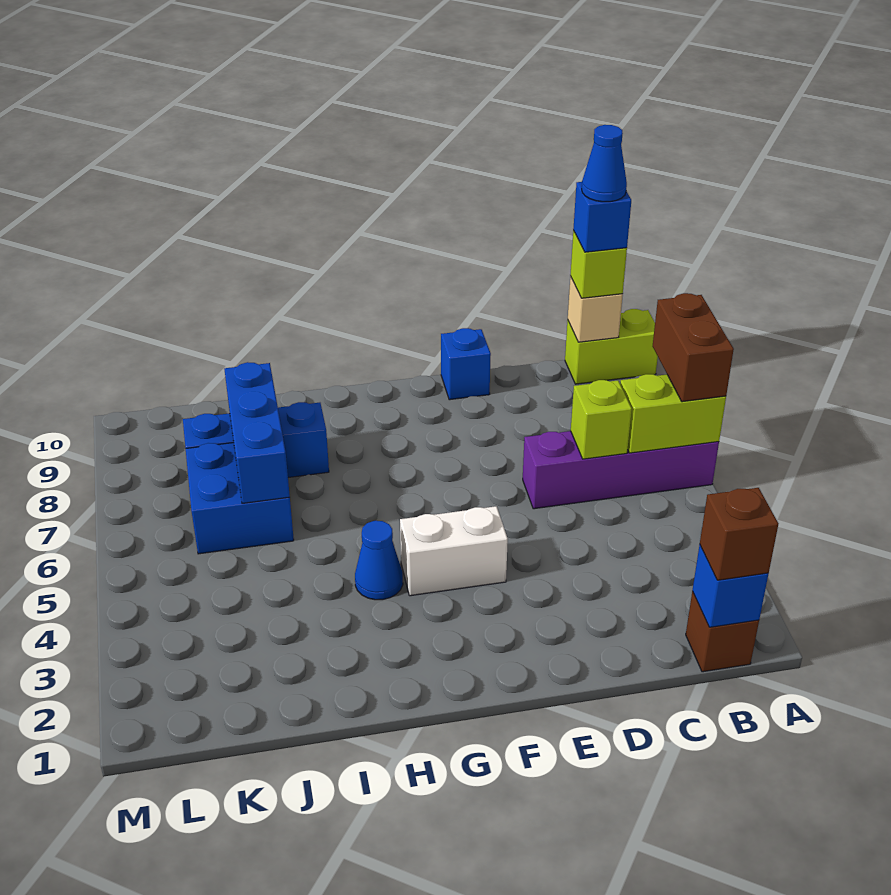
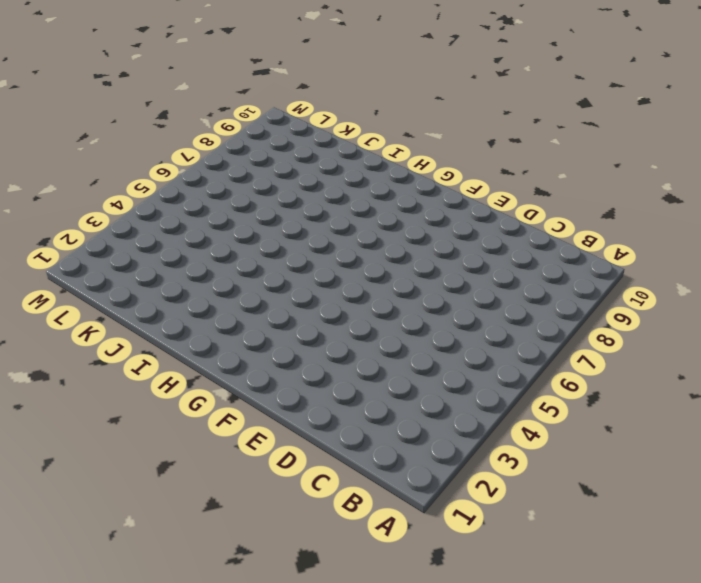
none -> purple 1x4 brick [523,431,719,509]
none -> lime 1x2 brick [565,309,658,384]
none -> brown 1x1 brick [686,591,759,672]

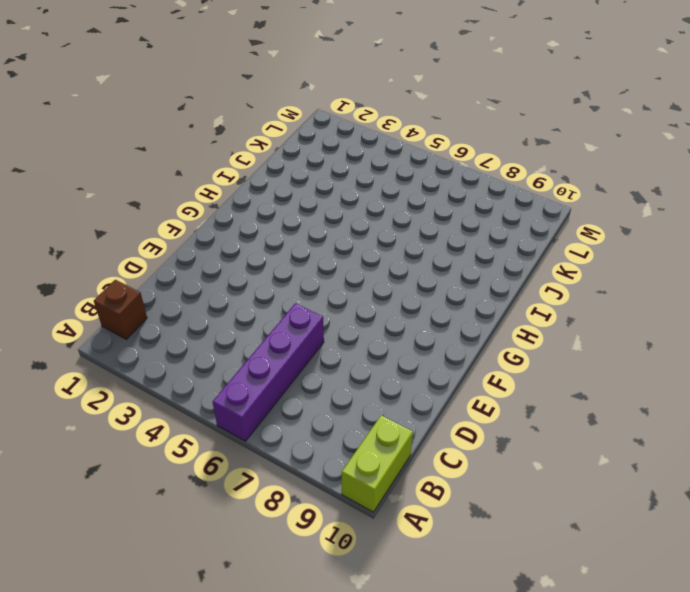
none -> blue 1x1 brick [441,328,491,400]
none -> white 1x2 brick [400,506,508,596]
none -> blue 1x1 cone [355,521,403,600]

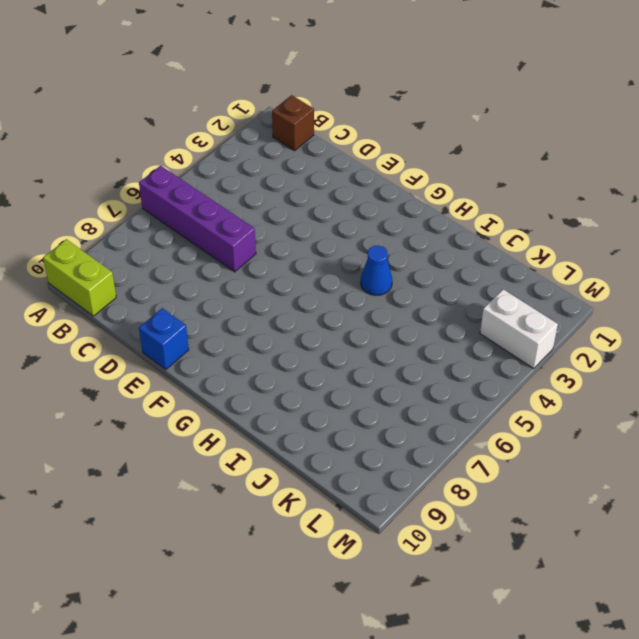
white 1x2 brick [480,289,558,369] -> white 1x2 brick moved to [400,506,508,596]
none -> blue 1x3 brick [183,402,329,477]
none -> blue 2x2 brick [186,443,294,554]
none -> lime 1x2 brick [620,374,726,453]

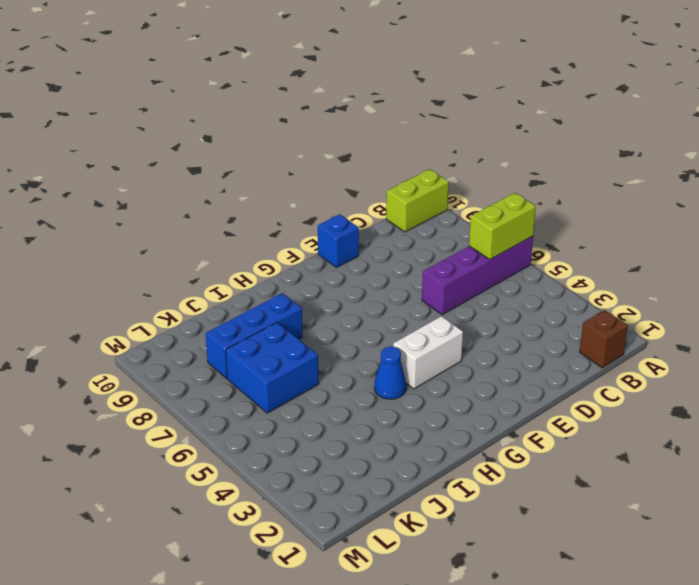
none -> blue 1x1 brick [692,545,768,627]
none -> tan 1x1 brick [568,276,623,342]
none -> lime 1x1 brick [571,380,632,459]

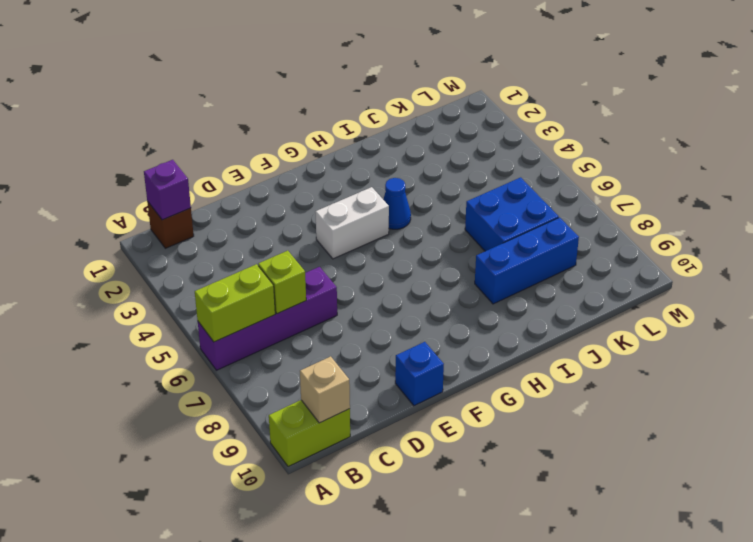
purple 1x1 brick [144,160,191,220] -> blue 1x1 brick [692,545,768,627]
none -> blue 1x3 brick [224,362,290,503]
none -> brown 1x2 brick [653,293,734,402]
none -> brown 1x1 brick [700,488,778,580]

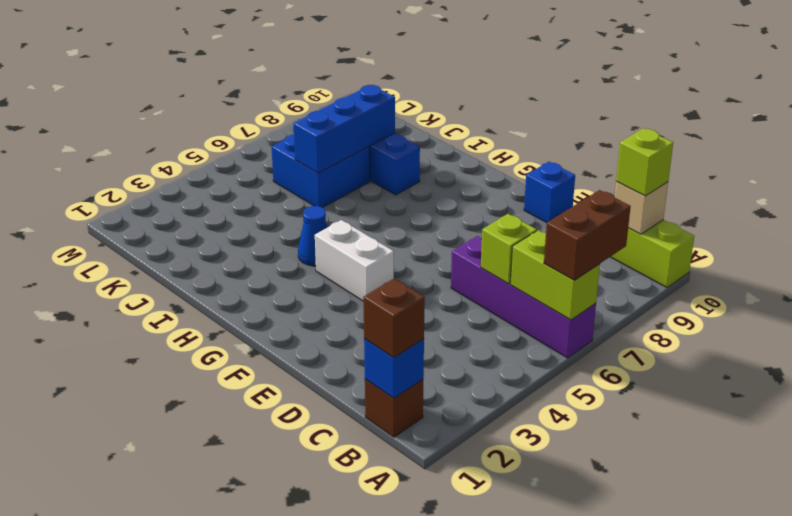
none -> blue 1x1 brick [573,182,631,252]
none -> blue 1x1 cone [582,125,627,202]

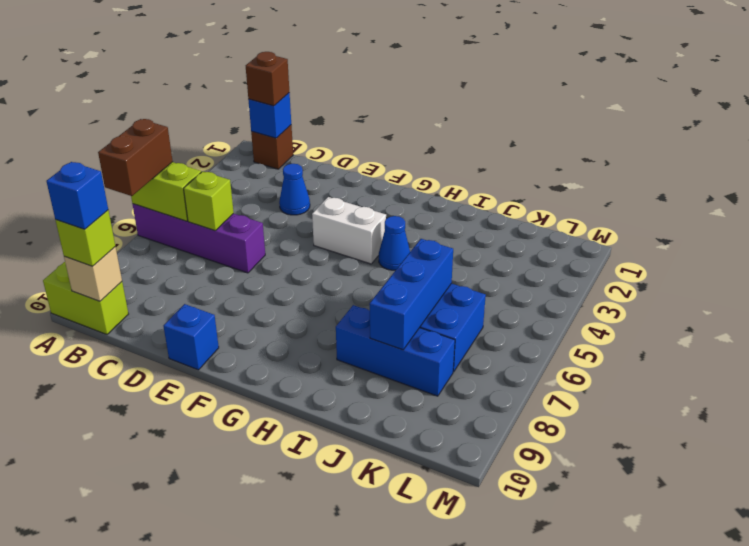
blue 1x1 cone [279,164,310,215] -> blue 1x1 cone moved to [582,125,627,202]

